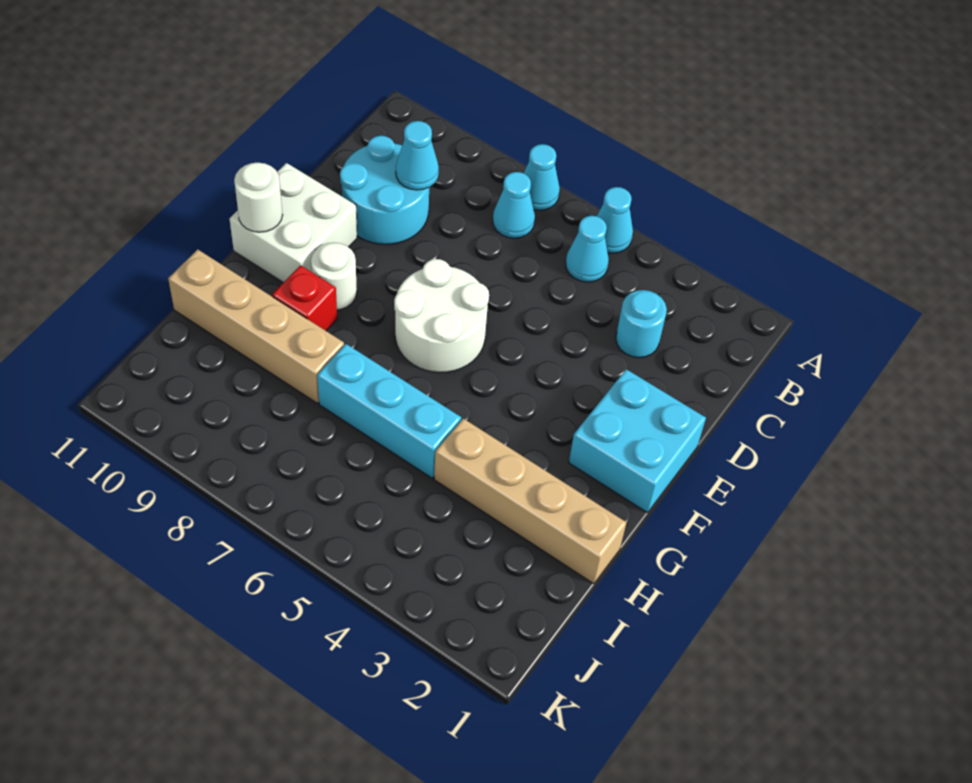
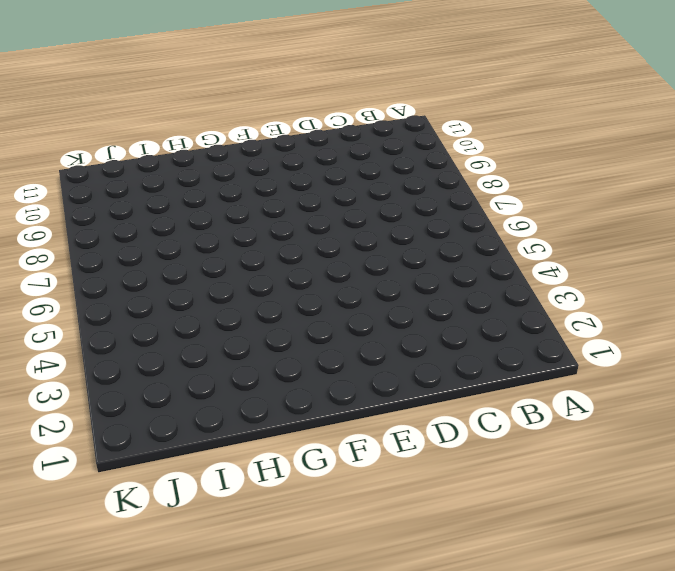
none -> cyan 1x1 cone [597,187,633,253]
none -> cyan 1x1 cone [524,144,560,210]
none -> cyan 1x1 cone [566,216,609,282]

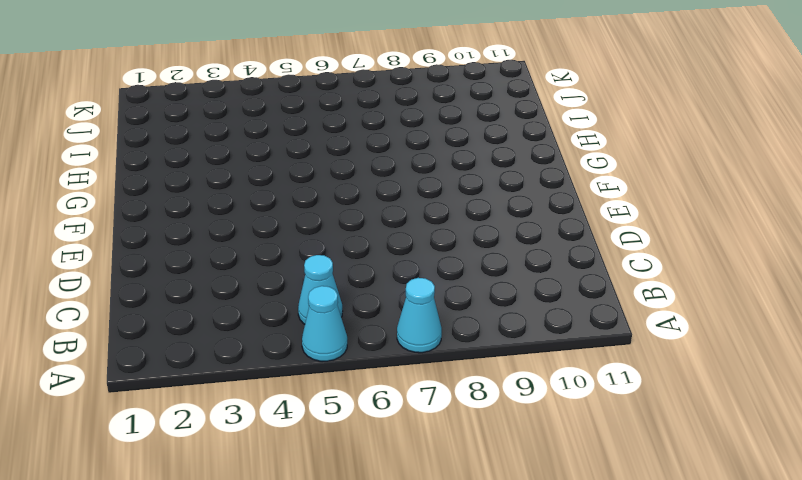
none -> cyan 1x1 cone [493,172,535,238]
none -> cyan 1x1 round brick [616,290,667,358]
none -> cyan 2x2 round brick [340,136,429,244]

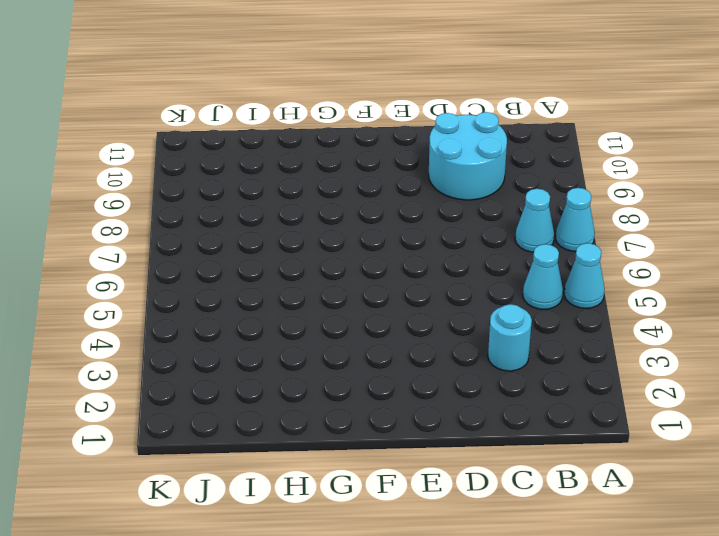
none -> cyan 2x2 brick [569,369,706,513]
none -> white 2x2 round brick [394,259,489,373]
none -> white 2x2 brick [230,163,357,283]

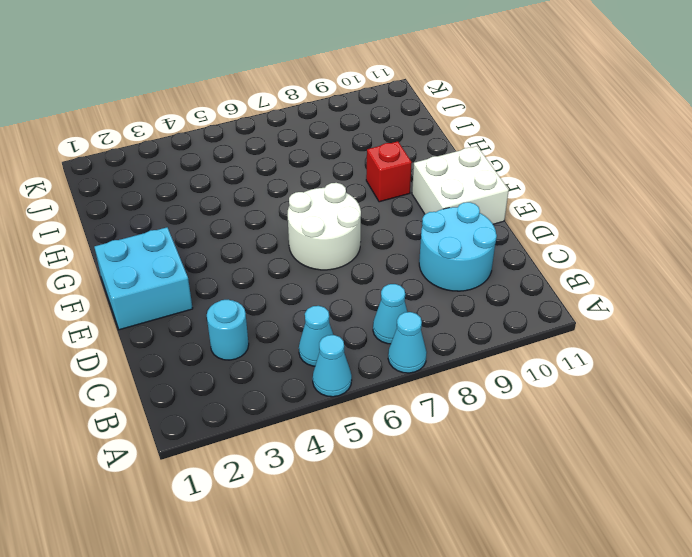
none -> white 1x1 round brick [311,243,357,310]
none -> tan 1x4 brick [434,419,627,584]
none -> cyan 1x3 brick [317,344,461,478]

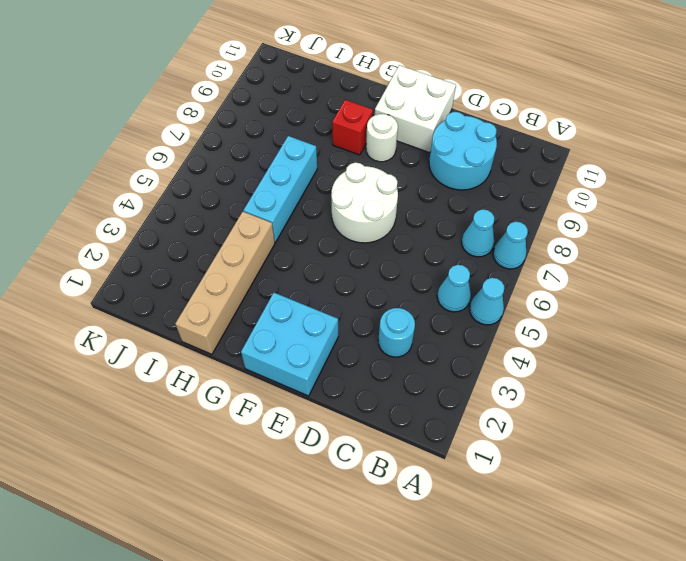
none -> tan 1x4 brick [168,249,344,403]
none -> cyan 1x1 cone [396,121,439,190]
none -> white 1x1 round brick [234,163,283,232]

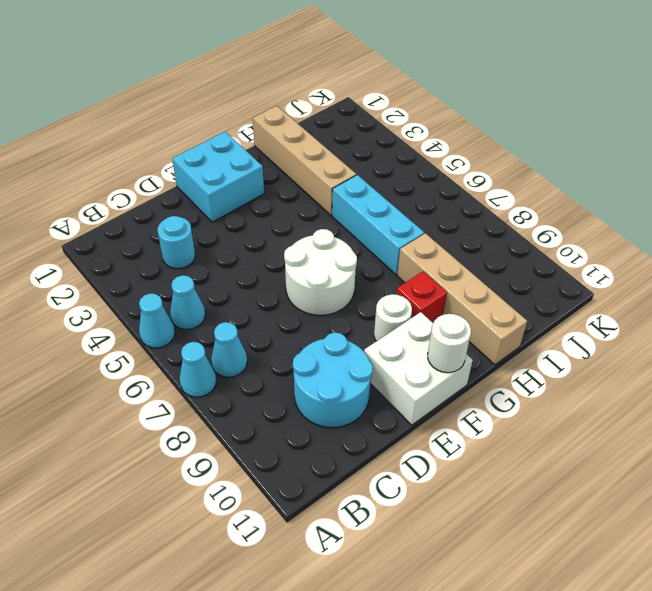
none -> cyan 1x1 cone [396,121,439,190]

